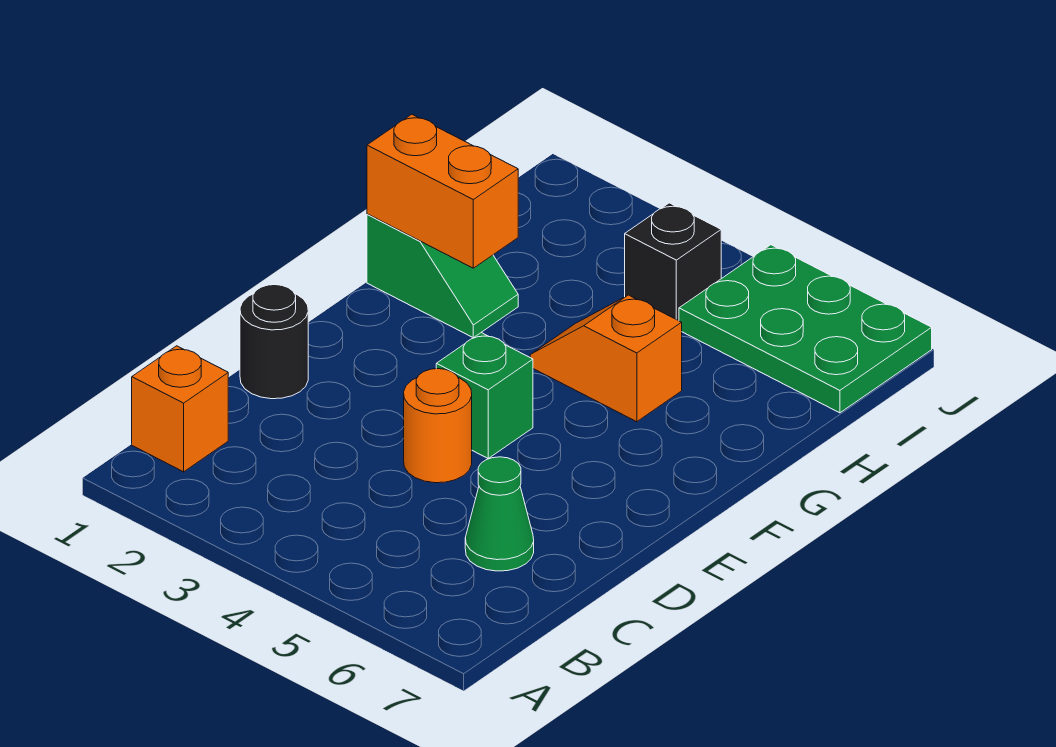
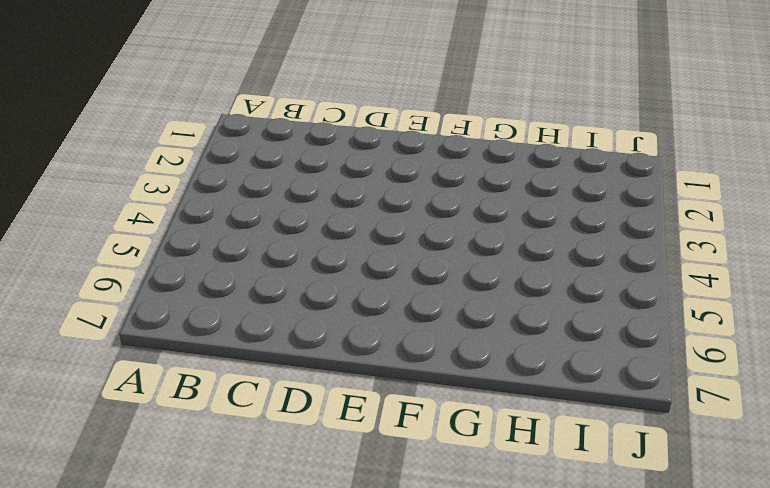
none -> orange 1x1 brick [132,346,228,472]
none -> green 1x1 cone [465,457,534,571]

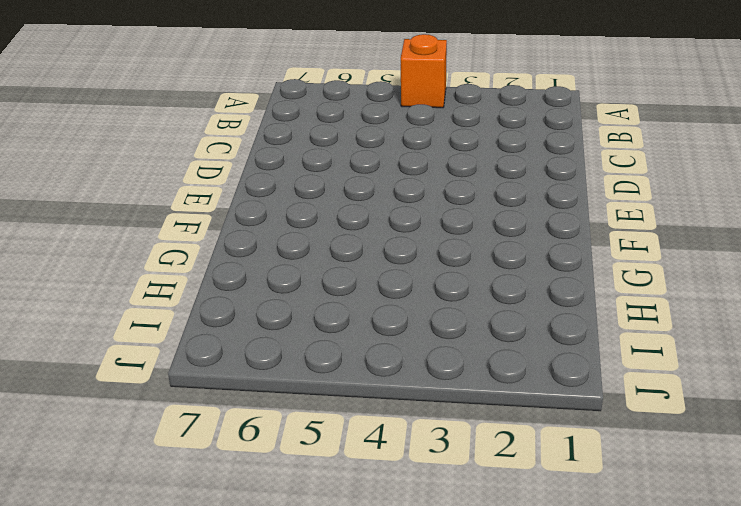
orange 1x1 brick [401,34,447,108] -> orange 1x1 brick moved to [132,346,228,472]
none -> green 1x1 cone [465,457,534,571]
none -> black 1x1 round brick [240,285,308,399]

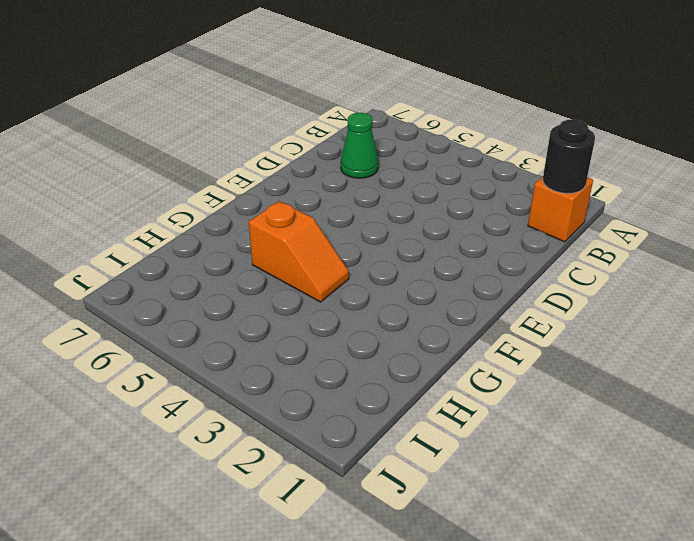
black 1x1 round brick [543,120,595,194] -> black 1x1 round brick moved to [240,285,308,399]
none -> orange 1x1 round brick [404,369,472,483]
none -> green 1x1 brick [436,332,533,458]

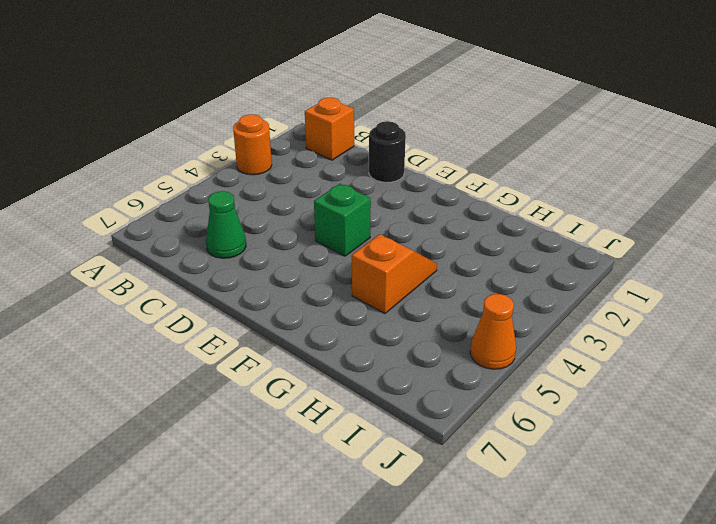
orange 1x1 round brick [233,114,272,175] -> orange 1x1 round brick moved to [404,369,472,483]
orange 1x1 cone [470,294,516,369] -> green 2x3 plate [679,245,932,413]
none -> green 1x2 slope [367,214,518,338]
none -> black 1x1 brick [625,203,721,321]

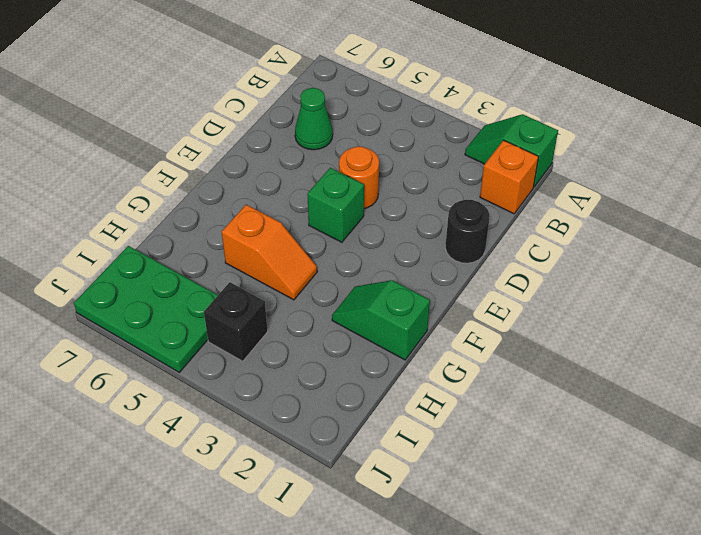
green 1x2 slope [465,114,558,187] -> none
none -> orange 1x2 brick [367,114,518,268]

